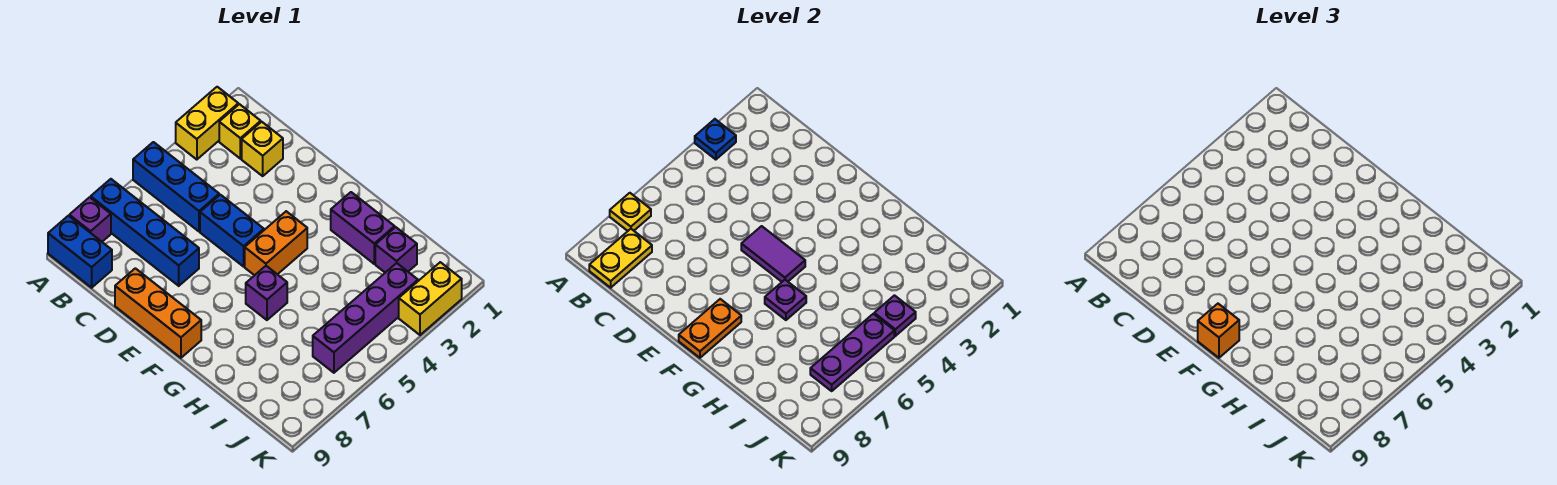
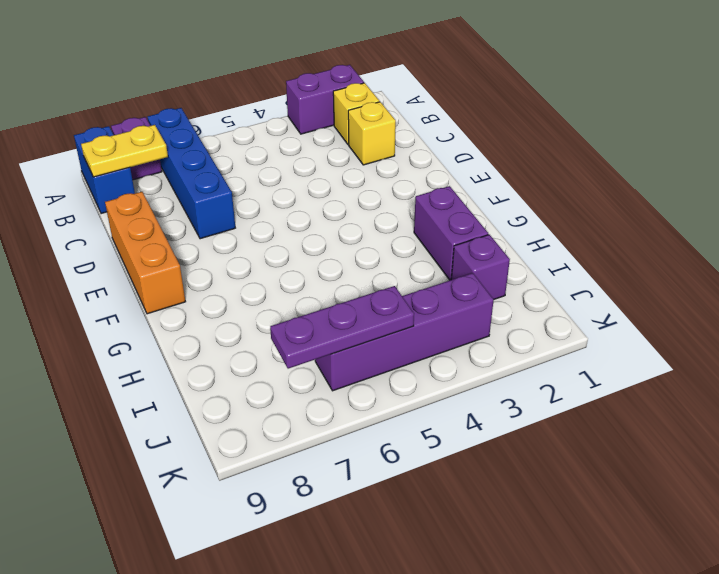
purple 1x2 brick [286,65,364,134] -> yellow 1x2 brick [176,87,238,160]
none -> blue 1x3 brick [133,142,219,231]
none -> blue 1x2 brick [200,195,264,267]
none -> orange 1x2 brick [245,211,307,275]

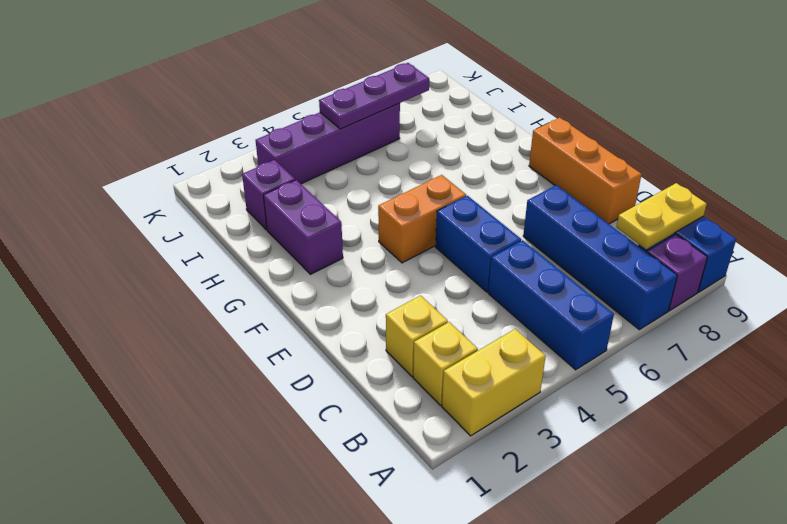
none -> purple 1x1 brick [246,266,287,320]
none -> yellow 1x2 brick [399,262,462,335]
none -> blue 1x1 plate [695,119,736,160]

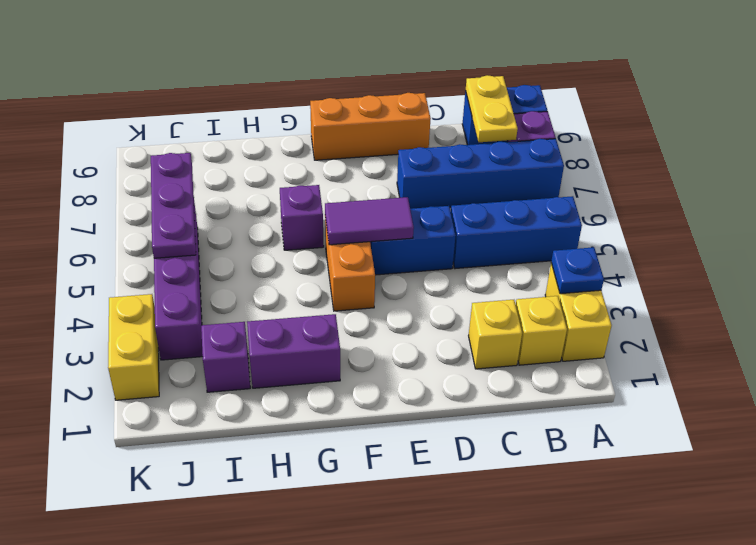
none -> yellow 1x1 plate [610,193,651,231]
none -> orange 1x2 plate [679,299,741,358]
none -> purple 1x1 plate [765,280,806,320]

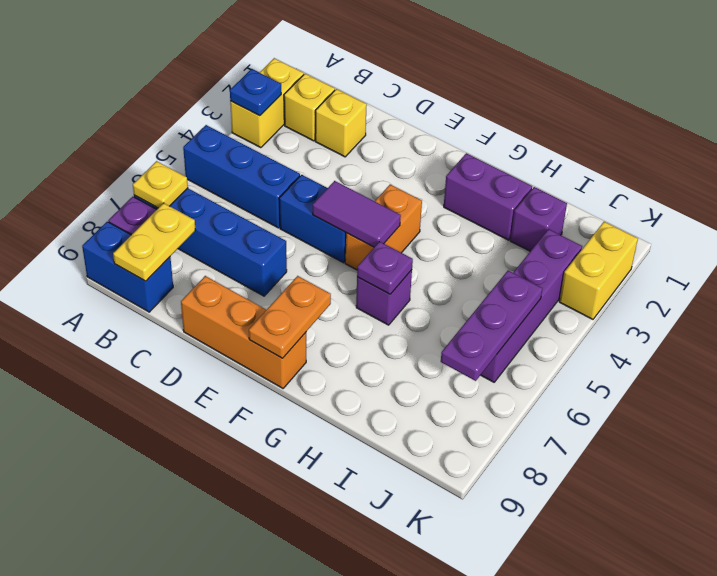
none -> purple 1x1 plate [874,295,916,336]
none -> orange 1x1 brick [1198,304,1239,358]

